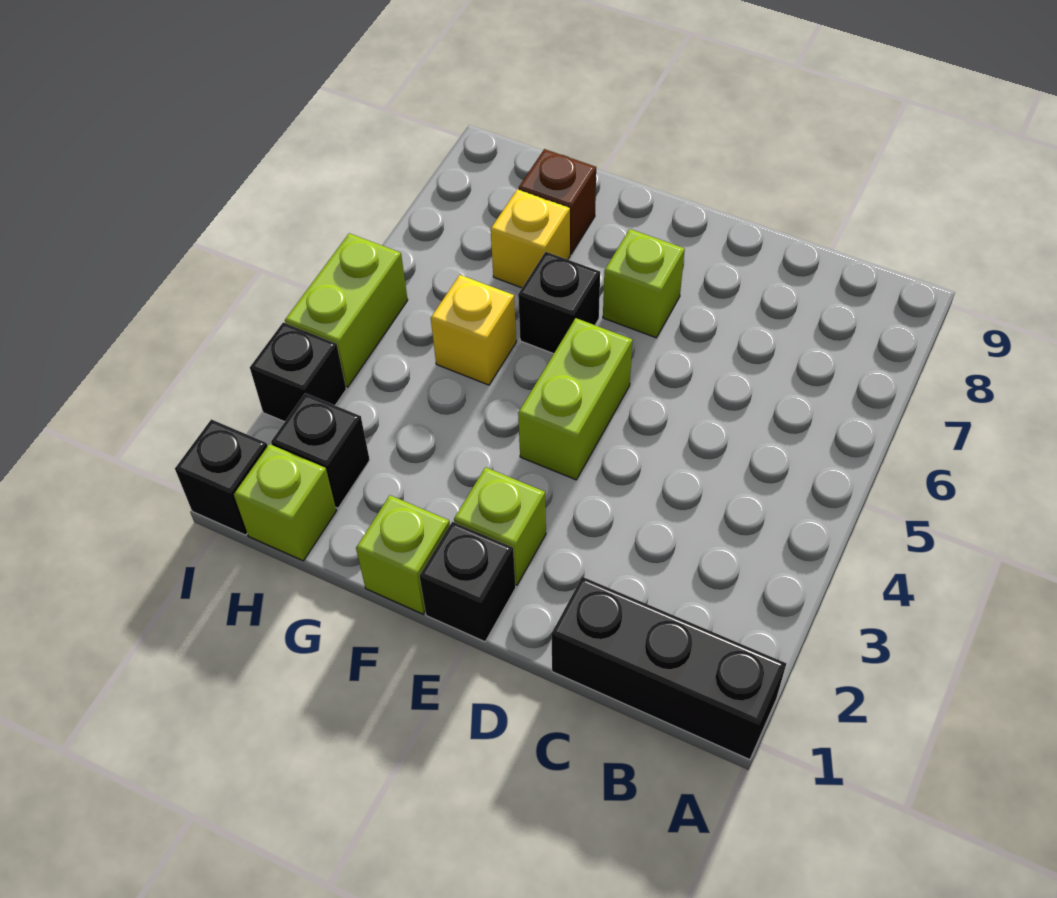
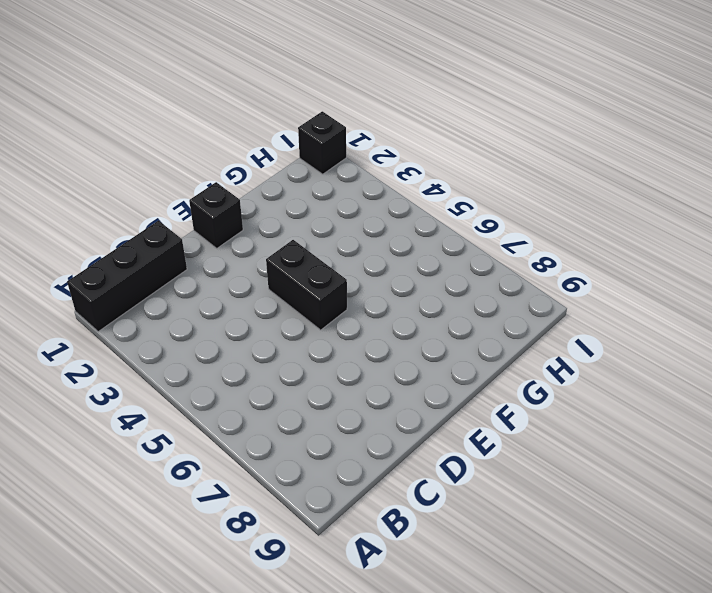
black 1x2 brick [266,240,347,330] -> lime 1x2 brick [518,318,633,480]
none -> lime 1x1 brick [454,467,546,585]
none -> lime 1x1 brick [603,229,685,338]
none -> lime 1x1 brick [356,495,450,614]

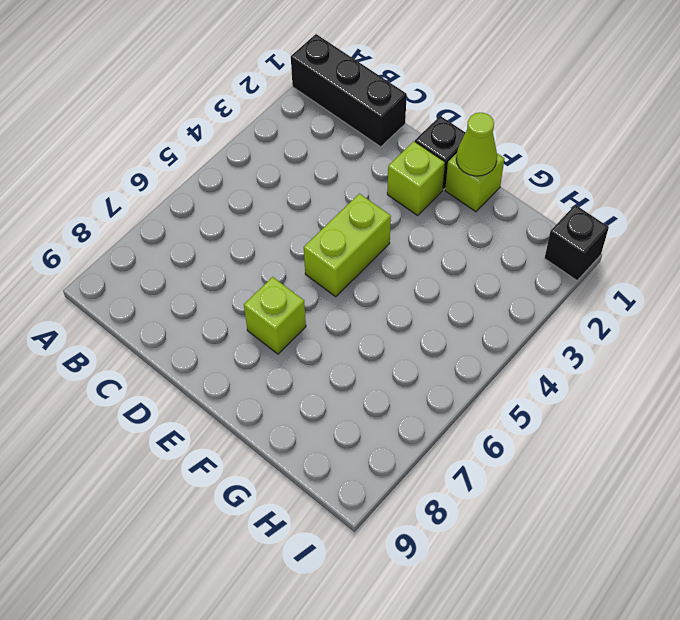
lime 1x1 cone [456,113,497,176] -> none
none -> black 1x1 brick [518,252,600,354]
none -> yellow 1x1 brick [431,275,516,385]
none -> yellow 1x1 brick [490,189,570,288]

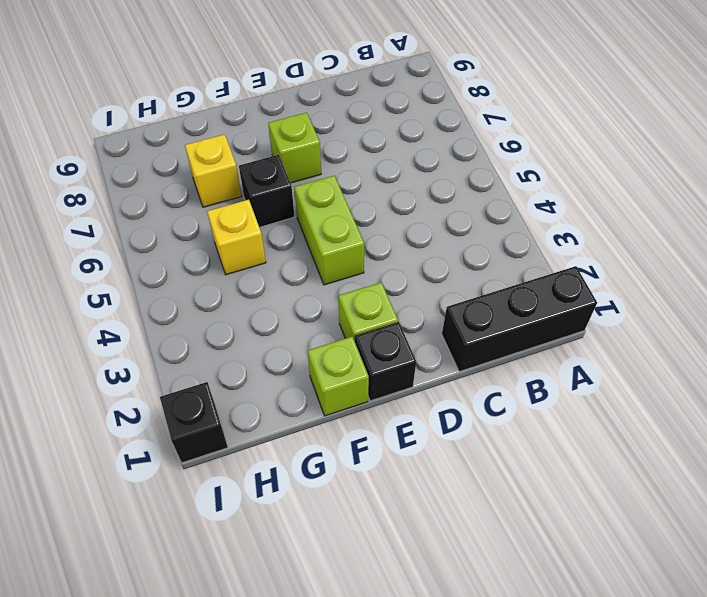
none -> brown 1x1 brick [519,149,596,254]
none -> lime 1x1 brick [234,444,336,561]
none -> black 1x1 brick [271,393,370,508]

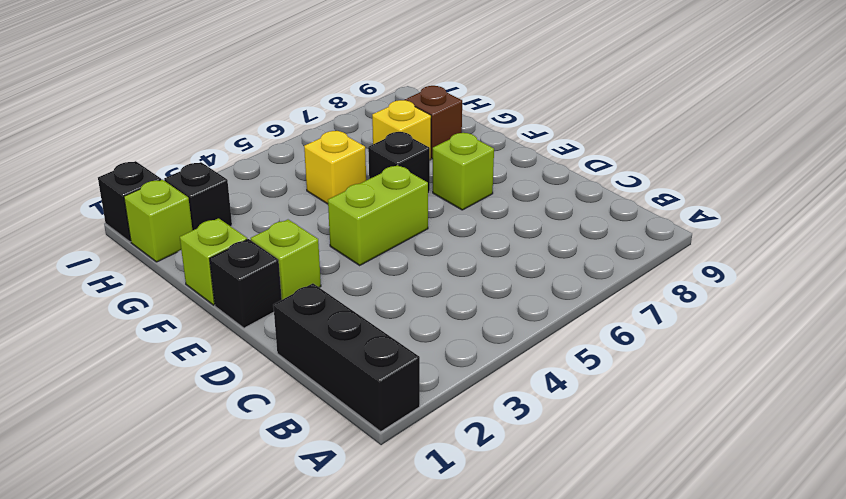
none -> black 1x1 brick [250,322,346,422]
none -> lime 1x2 brick [285,233,408,387]

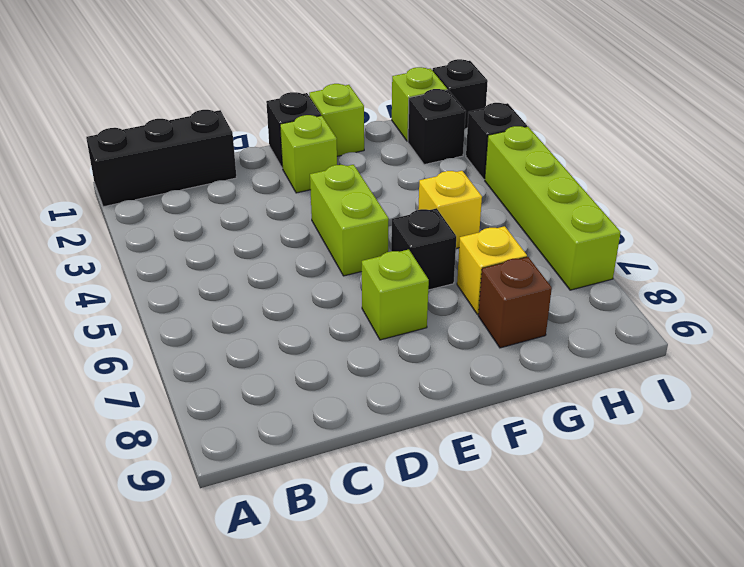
lime 1x4 brick [485,126,621,290] -> lime 1x2 brick [285,233,408,387]

